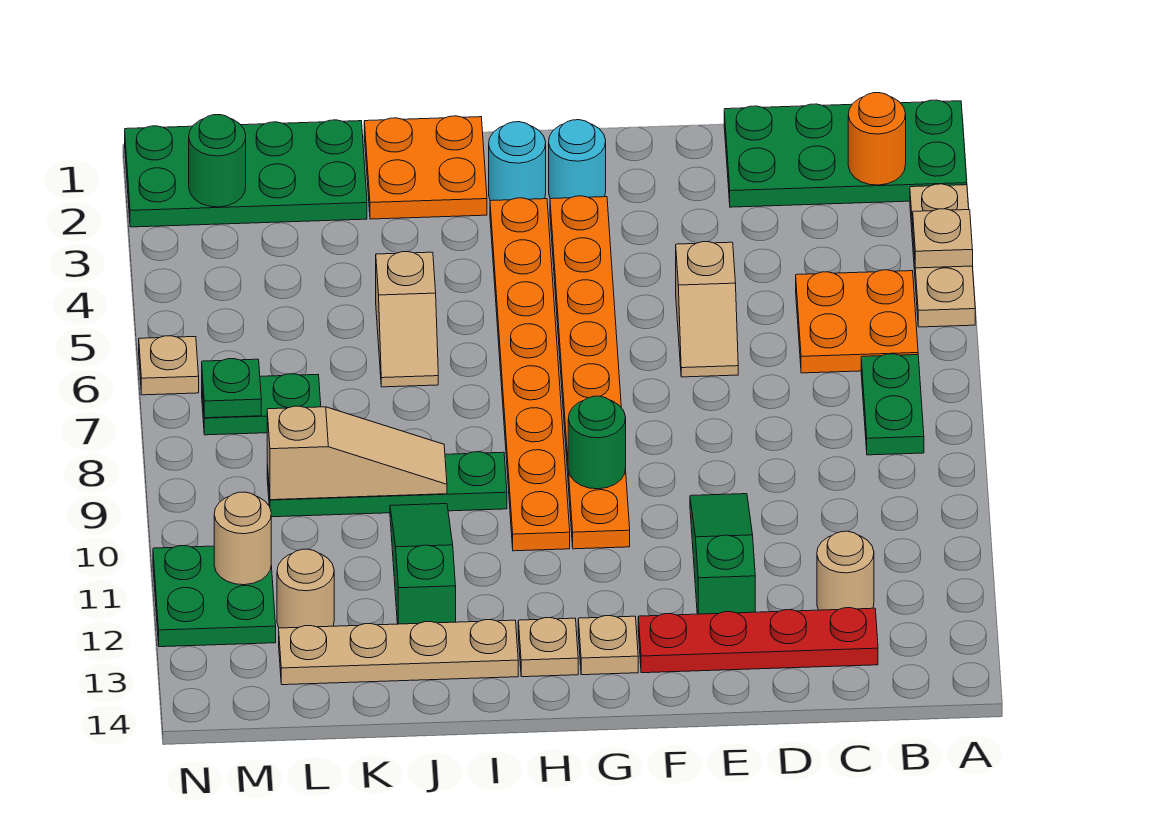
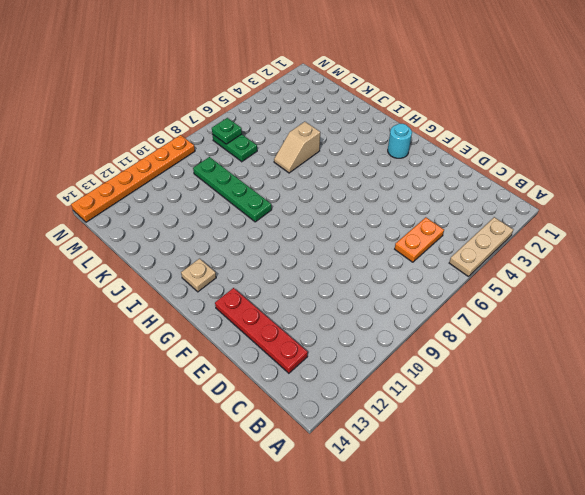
orange 1x2 plate [395,217,444,262] -> orange 2x2 plate [796,270,918,373]
orange 1x6 plate [71,135,195,222] -> green 2x2 plate [153,546,276,647]
none -> green 2x4 plate [724,100,967,207]
none -> green 1x2 plate [861,354,924,455]
none -> tan 1x1 round brick [817,531,874,610]
none -> tan 1x2 slope [676,242,738,377]

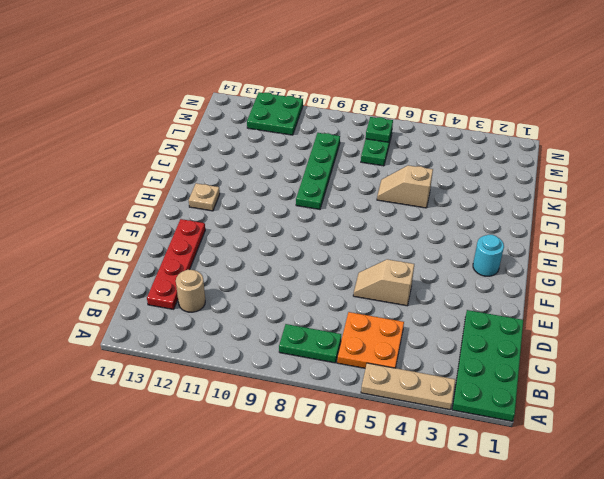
none -> green 1x3 slope [690,494,755,614]
none -> orange 1x8 plate [550,196,630,549]
none -> tan 1x1 plate [578,616,638,675]
none -> cyan 1x1 round brick [489,122,546,201]

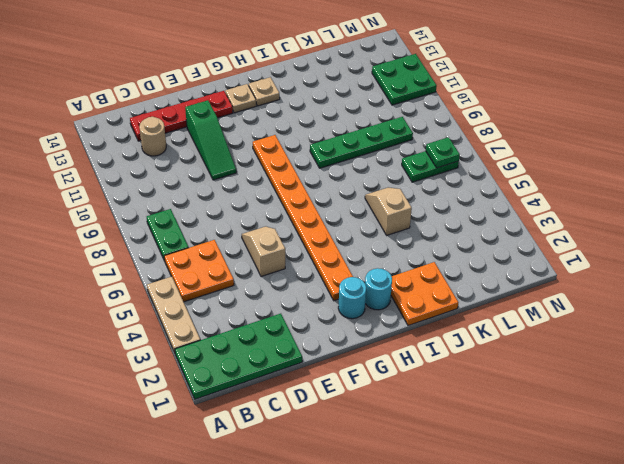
none -> orange 1x8 plate [490,198,570,551]
none -> tan 1x4 plate [279,620,518,685]
none -> green 1x3 slope [390,504,456,624]
none -> green 2x4 plate [125,120,367,227]

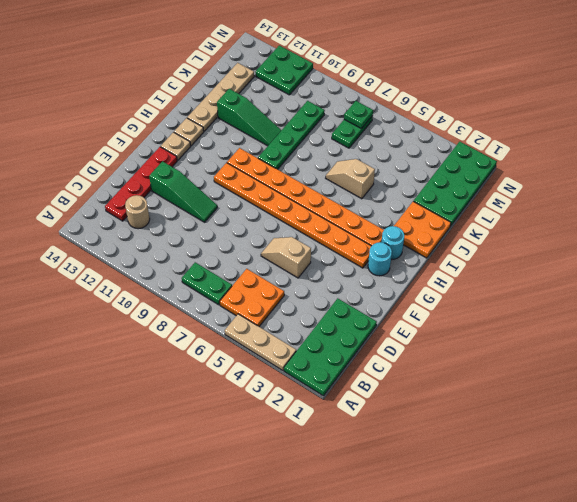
none -> tan 1x1 round brick [277,549,334,628]
none -> tan 1x1 plate [139,336,199,395]
none -> tan 1x1 plate [913,209,973,268]
none -> orange 1x1 round brick [848,93,906,185]

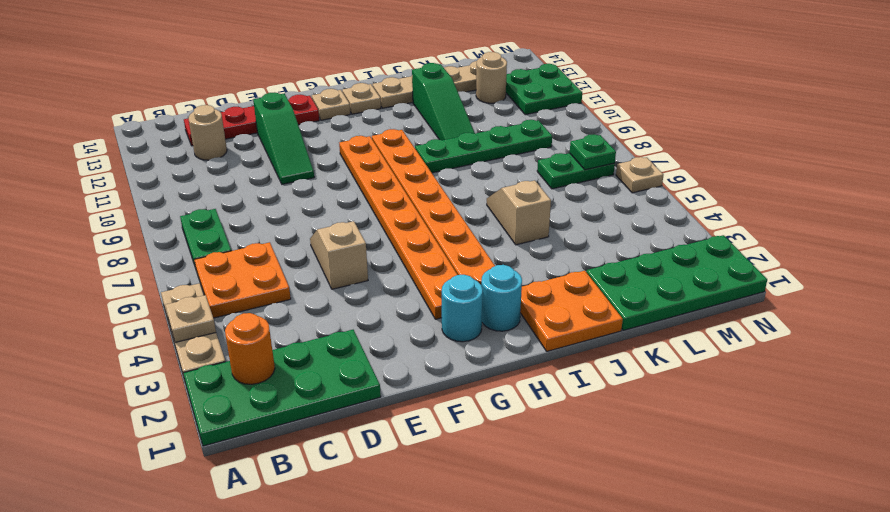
none -> green 1x1 round brick [568,396,626,489]
none -> tan 1x3 slope [267,406,447,500]
none -> green 1x1 round brick [189,115,246,207]
none -> tan 1x1 round brick [214,492,271,585]

